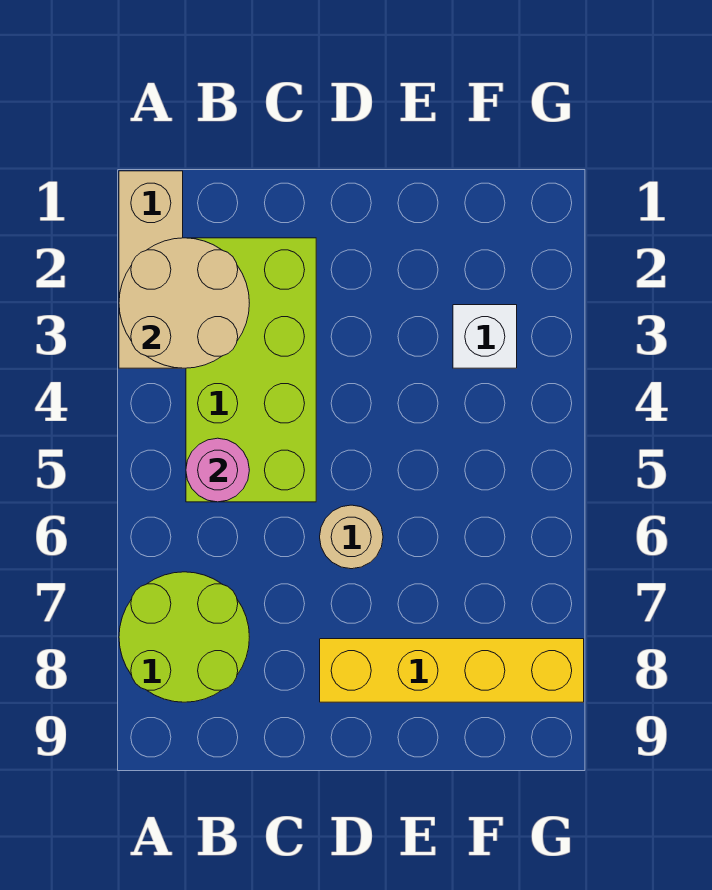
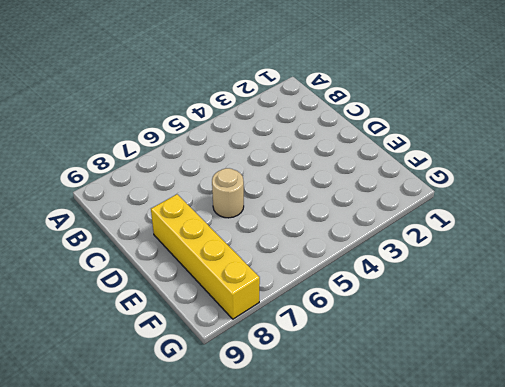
none -> tan 1x3 brick [119,171,183,368]
none -> lime 2x2 round brick [119,572,249,702]

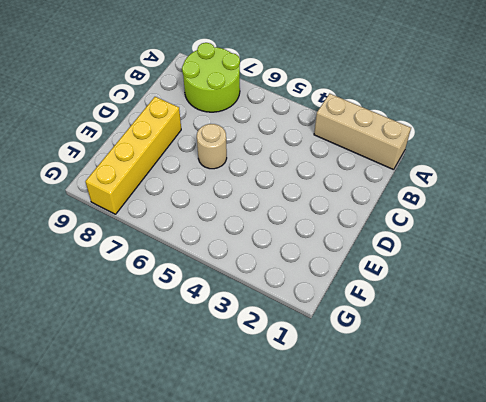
none -> lime 2x4 brick [186,238,316,502]
none -> white 1x1 brick [453,305,517,368]

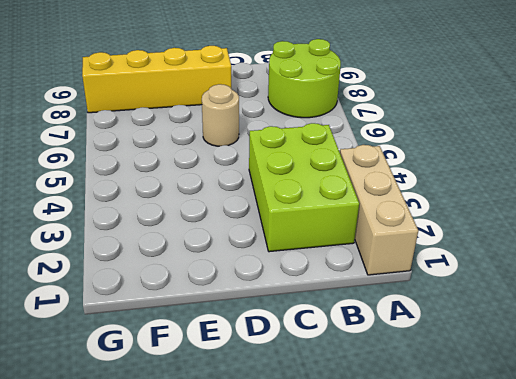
lime 2x3 brick [249,123,359,252] -> lime 2x4 brick [186,238,316,502]
none -> white 1x1 brick [453,305,517,368]
none -> tan 2x2 round brick [119,238,249,368]

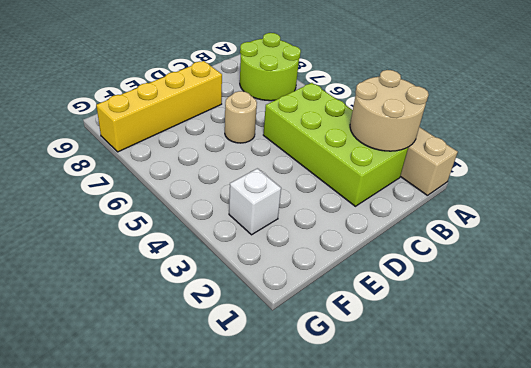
none -> pink 1x1 round brick [186,438,249,502]

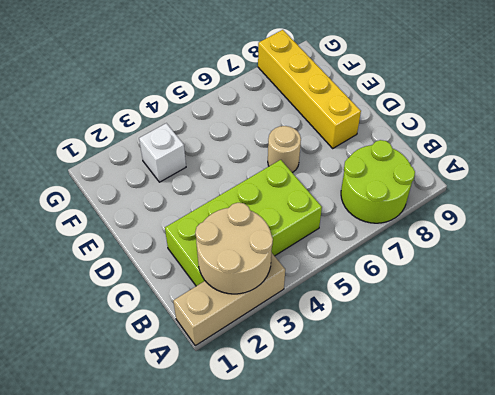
none -> pink 1x1 round brick [186,438,249,502]

